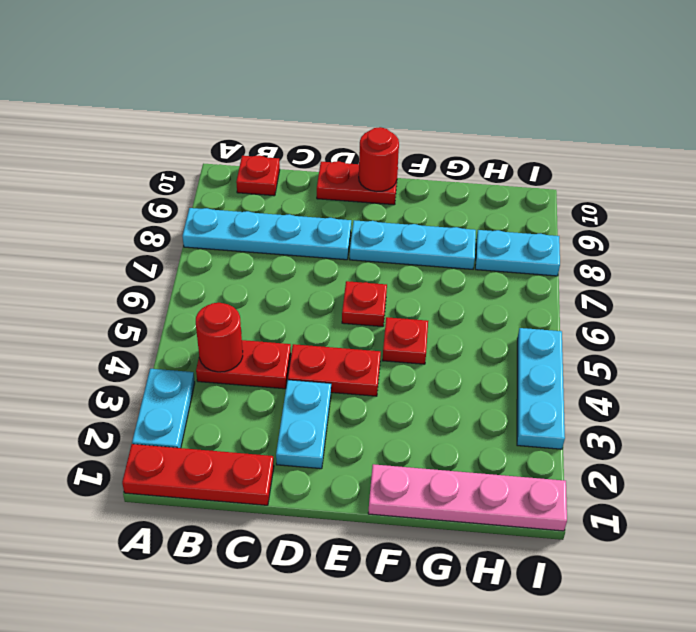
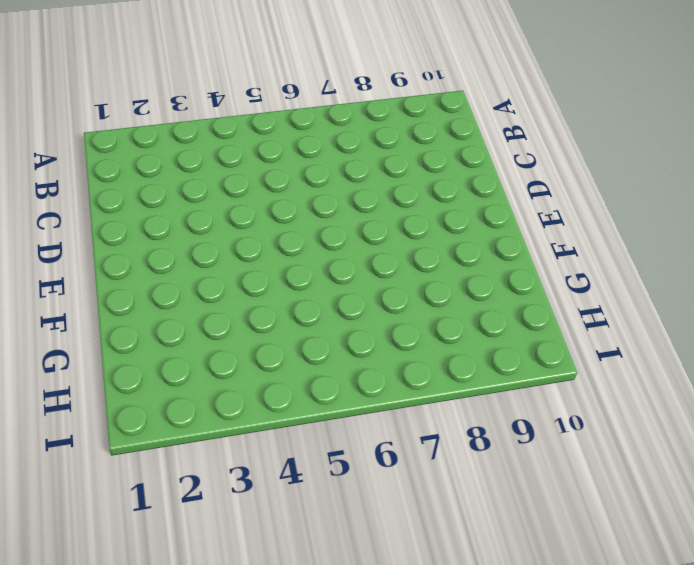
none -> red 1x3 plate [122,444,274,505]
none -> cyan 1x2 plate [132,369,195,448]
none -> cyan 1x4 plate [182,208,351,260]

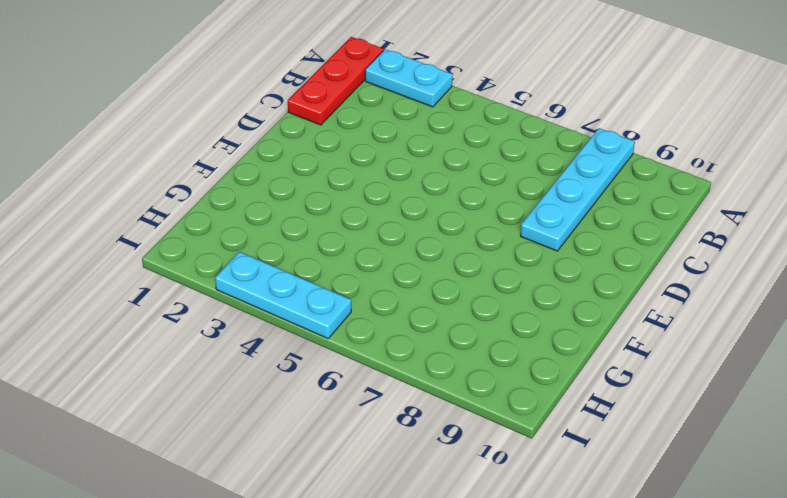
none -> red 1x2 plate [196,340,291,389]
none -> red 1x1 plate [236,155,280,196]
none -> cyan 1x2 plate [276,380,331,469]

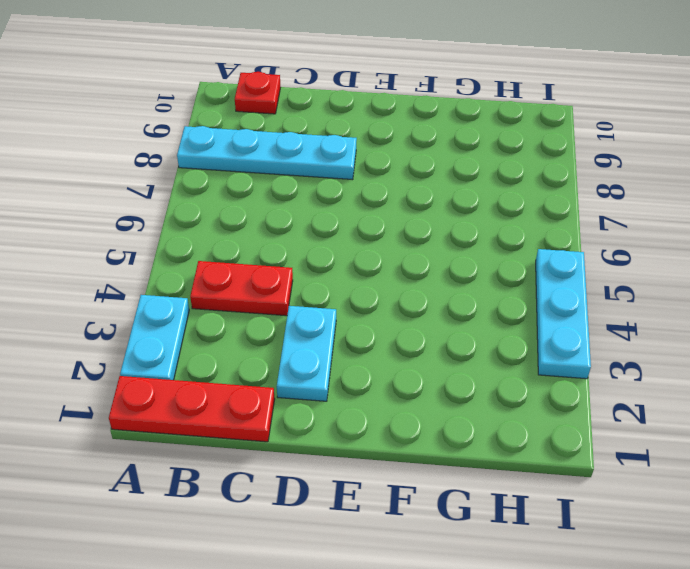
none -> red 1x2 plate [288,344,381,396]
none -> red 1x2 plate [317,161,398,205]
none -> red 1x1 plate [342,281,387,327]

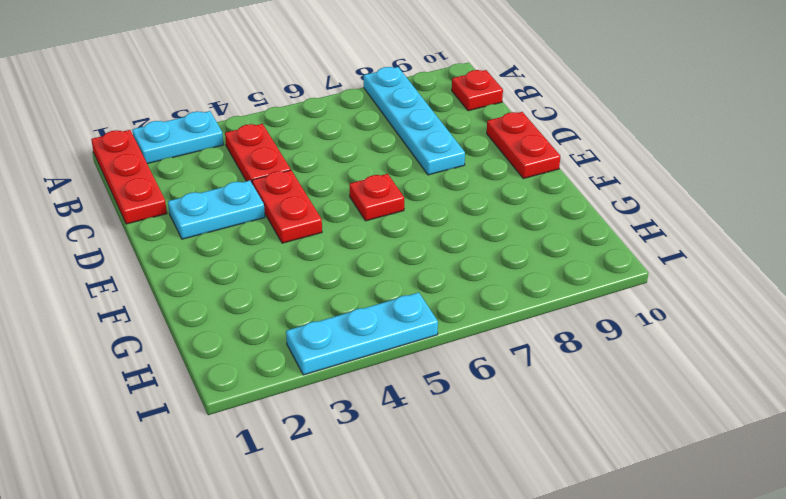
none -> cyan 1x3 plate [350,220,476,269]
none -> pink 1x4 plate [368,464,567,531]
none -> red 1x1 plate [382,317,428,364]

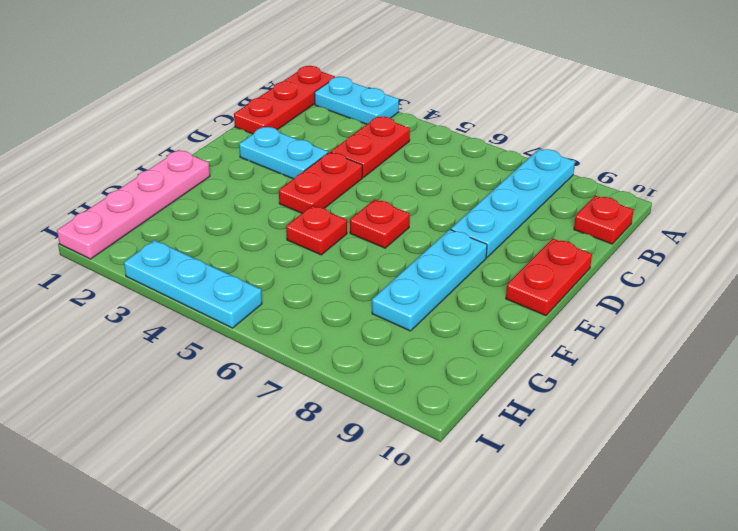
none -> cyan 1x2 plate [475,230,560,276]
none -> red 1x1 round brick [196,303,243,372]
none -> red 1x1 round brick [359,127,399,192]

